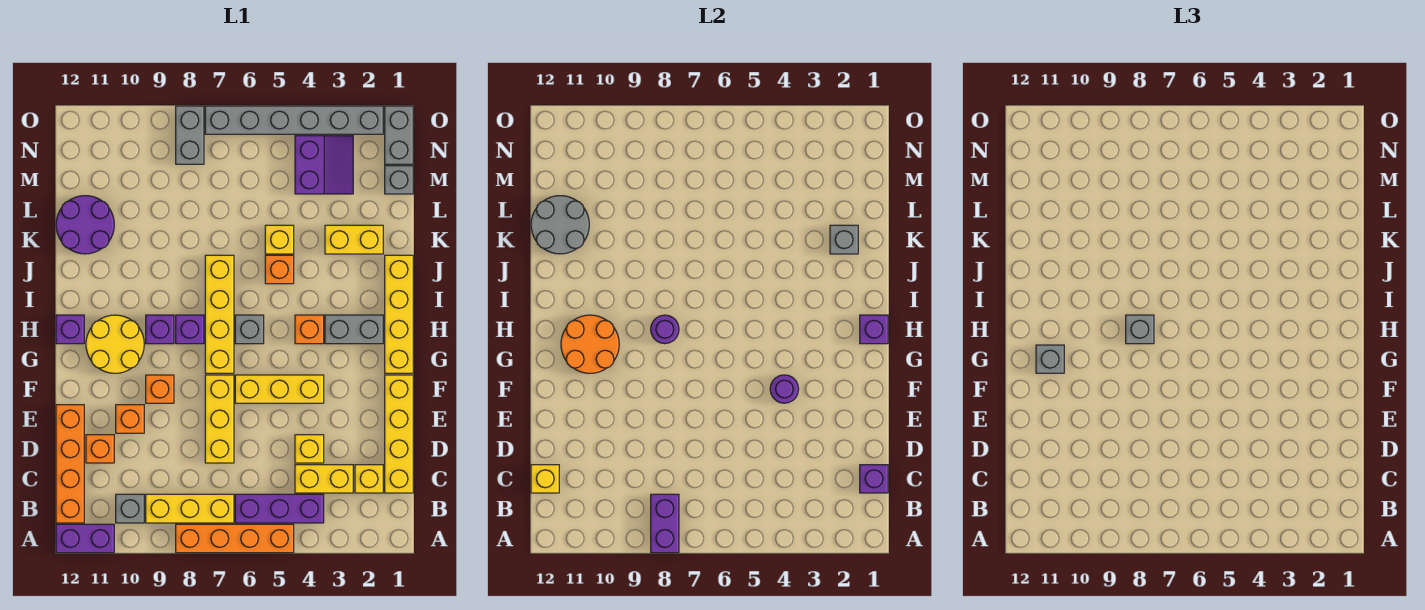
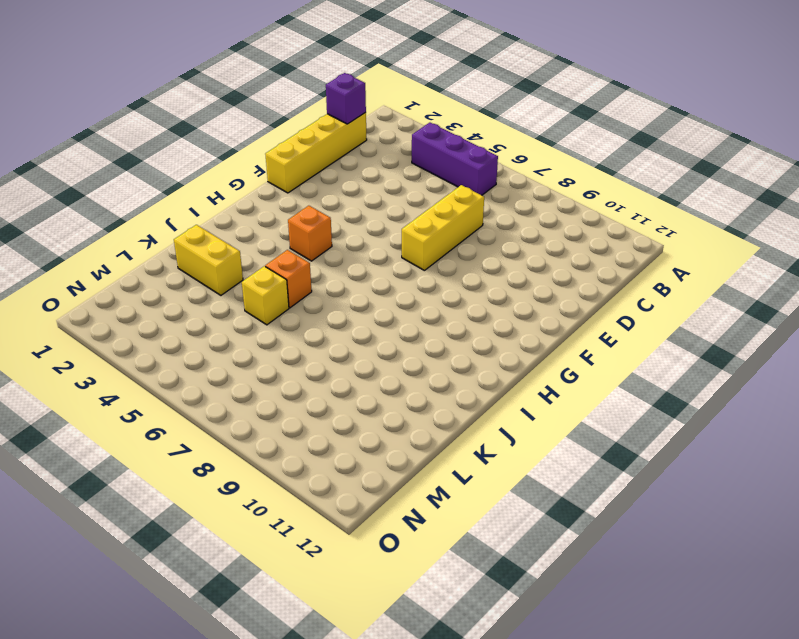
none -> orange 1x4 brick [176,524,294,553]
none -> purple 1x2 brick [56,524,114,553]
none -> yellow 1x3 brick [146,494,234,523]
none -> grey 1x1 brick [116,494,144,523]

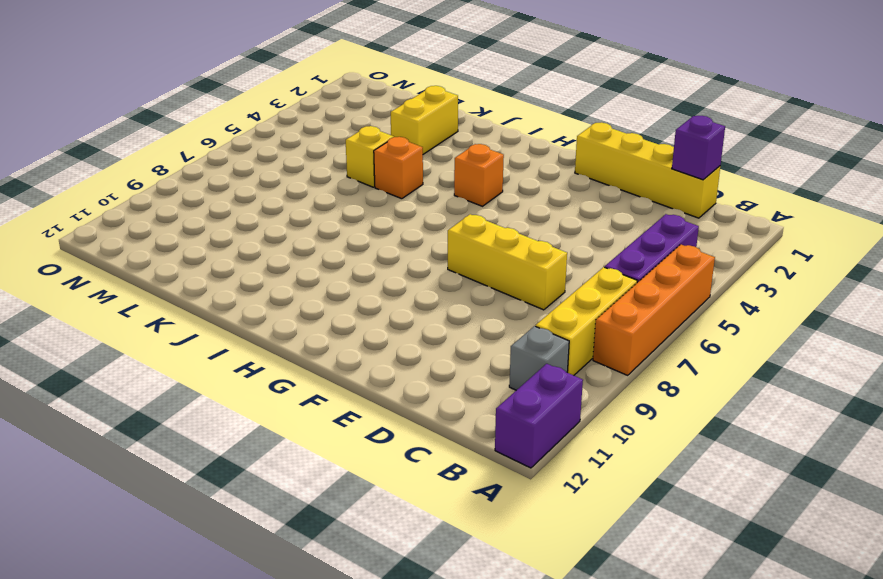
none -> orange 1x4 brick [56,405,84,523]
none -> yellow 1x1 brick [355,465,383,493]
none -> yellow 1x2 brick [295,465,353,493]
none -> yellow 1x1 brick [295,435,324,463]

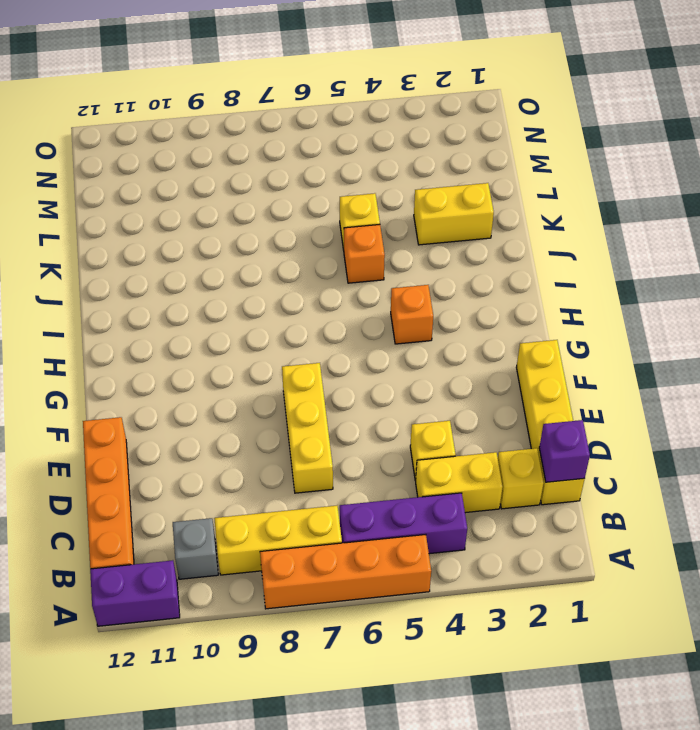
none -> orange 1x1 brick [86,435,114,463]
none -> orange 1x1 brick [116,405,144,433]
none -> yellow 1x3 brick [235,375,324,403]
none -> orange 1x1 brick [146,375,174,403]

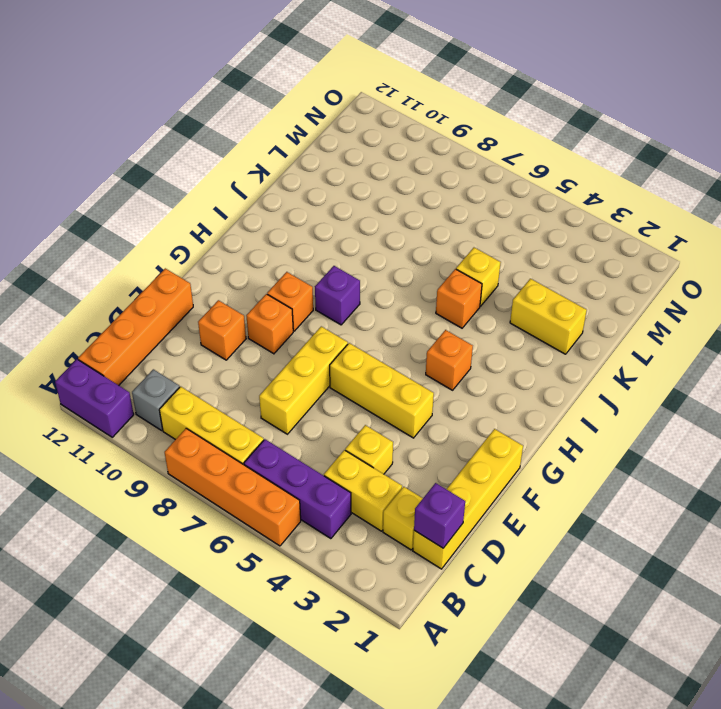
orange 1x1 brick [267,272,313,331] -> orange 1x1 brick moved to [86,435,114,463]
none -> yellow 1x4 brick [385,255,413,373]
none -> yellow 1x4 brick [205,255,234,373]
none -> yellow 2x2 round brick [86,315,144,373]
none -> grey 1x2 brick [325,315,383,344]

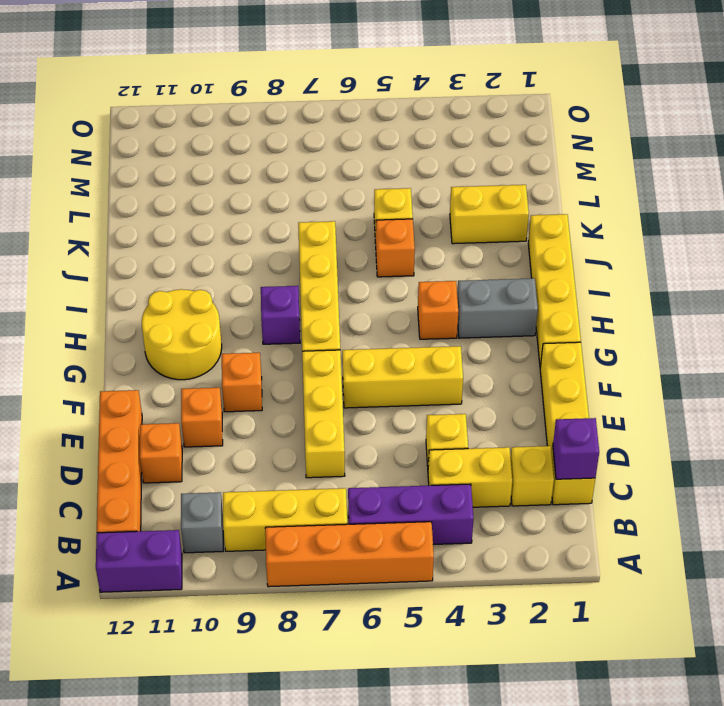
none -> grey 1x1 brick [235,315,264,344]
none -> purple 1x1 brick [146,315,174,344]
none -> purple 1x1 brick [56,315,84,344]
none -> purple 2x2 round brick [56,196,114,254]

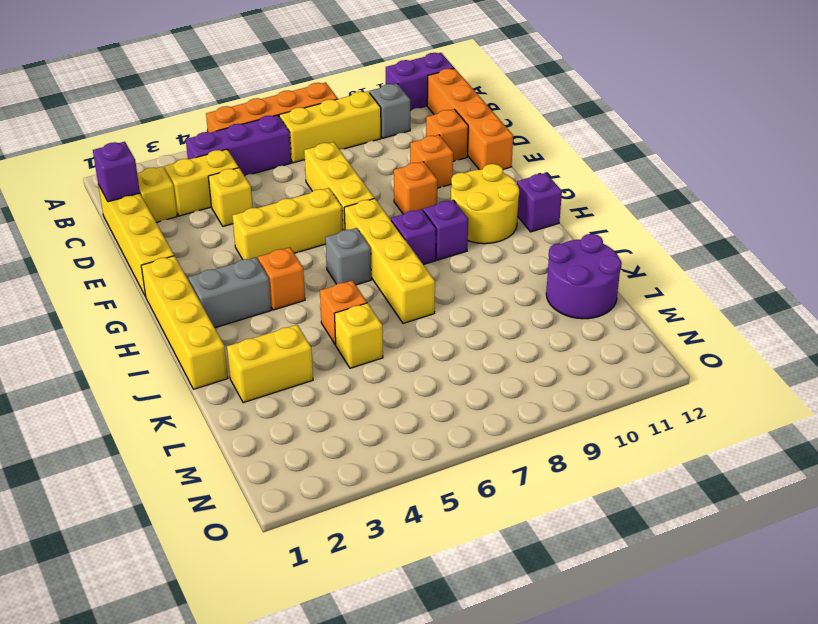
none -> grey 1x1 brick [385,166,413,194]
none -> purple 2x2 slope [295,136,353,194]
none -> grey 1x2 brick [385,106,413,164]
none -> grey 1x2 brick [176,106,204,164]

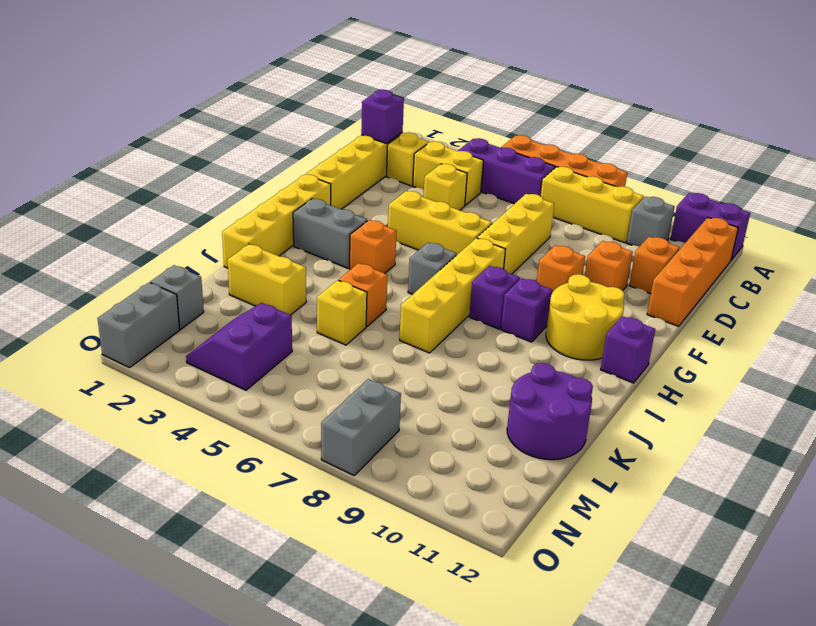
none -> grey 1x6 brick [205,106,383,134]
none -> purple 1x2 brick [651,494,679,553]
none -> yellow 1x1 brick [531,465,559,493]
none -> purple 1x1 round brick [770,375,799,403]

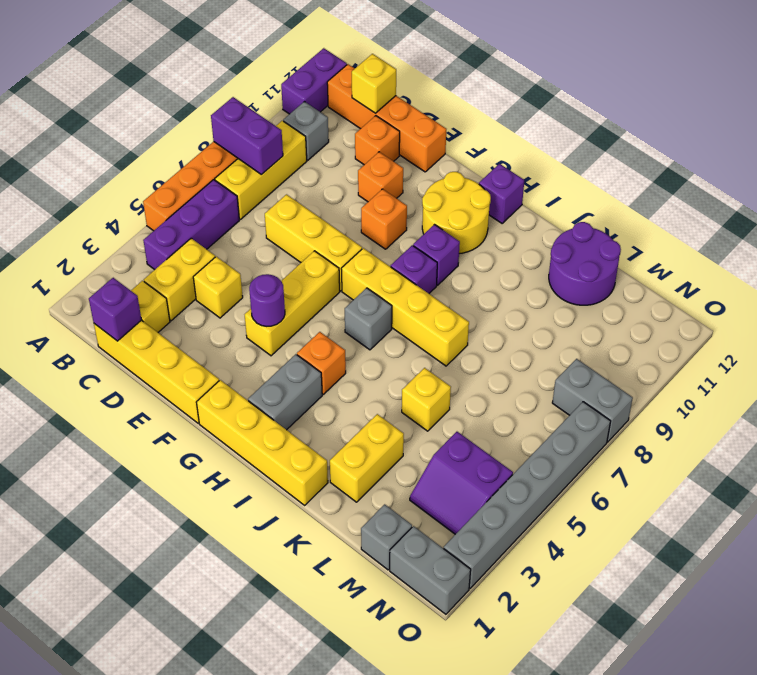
none -> orange 1x1 brick [265,255,294,284]
none -> orange 2x2 round brick [561,315,619,373]
none -> purple 1x1 brick [860,315,888,344]
none -> purple 1x1 round brick [651,315,679,344]

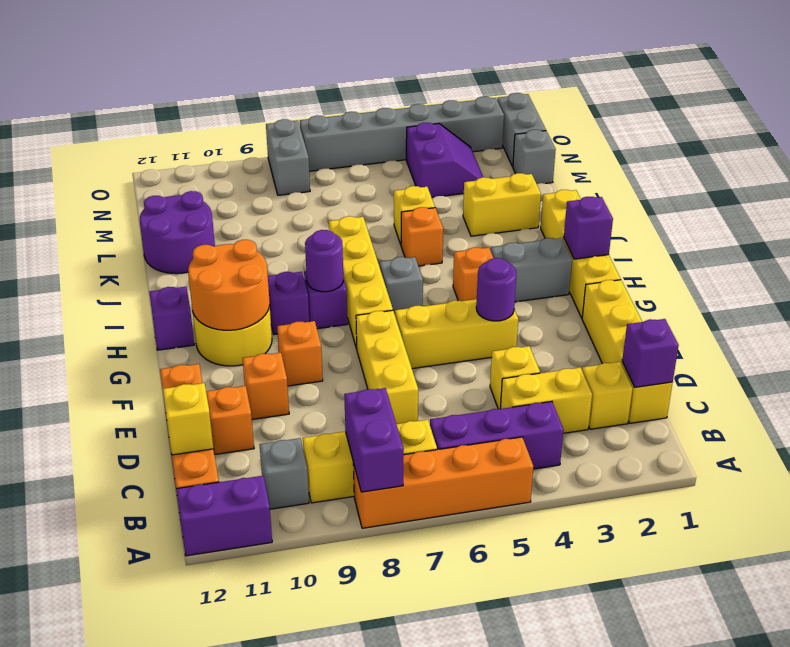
none -> grey 1x1 brick [830,225,858,254]
none -> grey 2x2 round brick [531,196,589,254]
none -> grey 1x1 brick [1036,345,1064,373]
none -> grey 1x1 brick [1126,315,1154,344]

